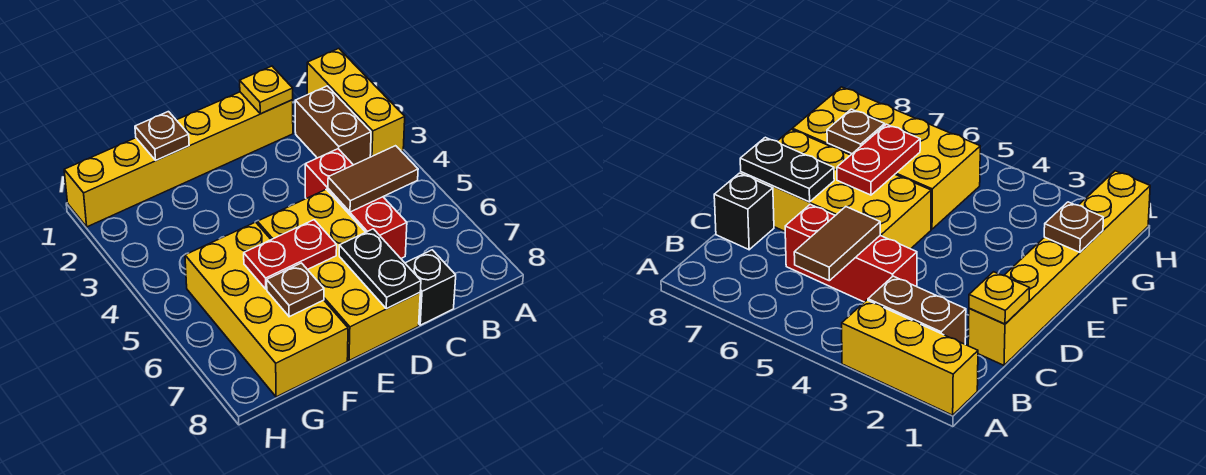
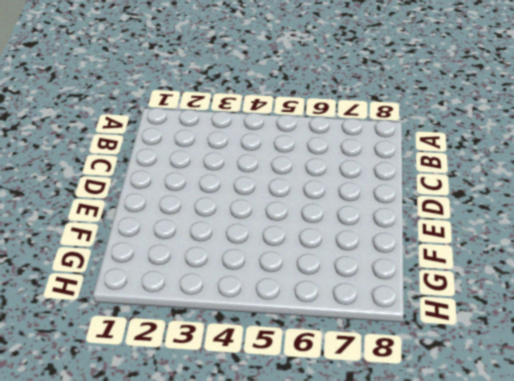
none -> yellow 1x3 brick [307,49,405,157]
none -> brown 1x2 brick [295,86,371,165]
none -> yellow 1x6 brick [64,92,293,227]

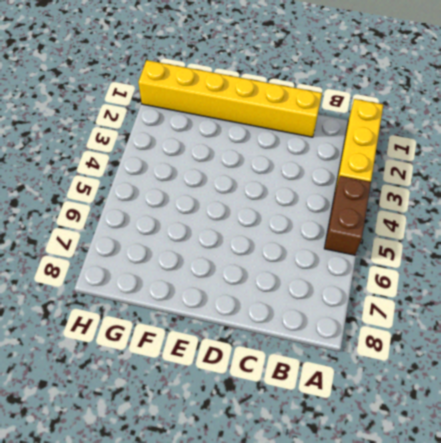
brown 1x2 brick [324,176,371,255] -> brown 1x2 brick moved to [295,86,371,165]
none -> red 1x3 brick [305,149,407,258]
none -> black 1x1 brick [405,250,456,325]
none -> yellow 2x4 brick [257,189,420,361]

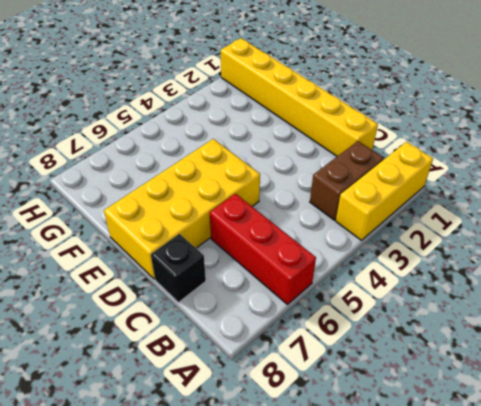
red 1x3 brick [210,194,316,304] -> red 1x3 brick turned to [305,149,407,258]
none -> yellow 2x4 brick [185,222,348,397]
none -> brown 1x2 tile [328,146,418,212]
none -> yellow 1x1 plate [240,66,293,114]

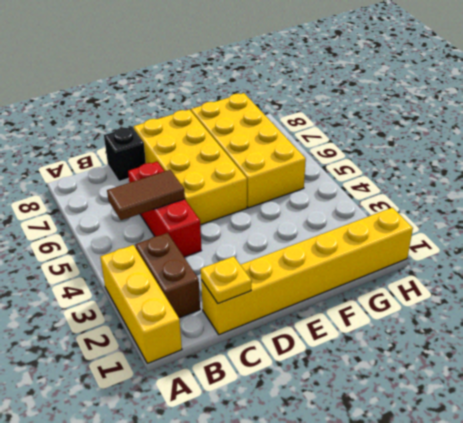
none -> black 1x2 plate [339,229,421,309]
none -> red 1x2 plate [244,220,337,289]
none -> brown 1x1 plate [135,112,189,160]

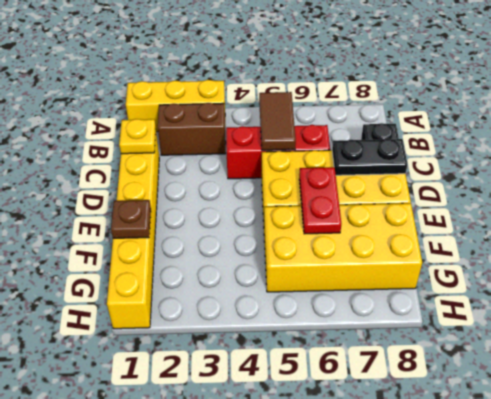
none -> brown 1x1 plate [267,263,324,317]

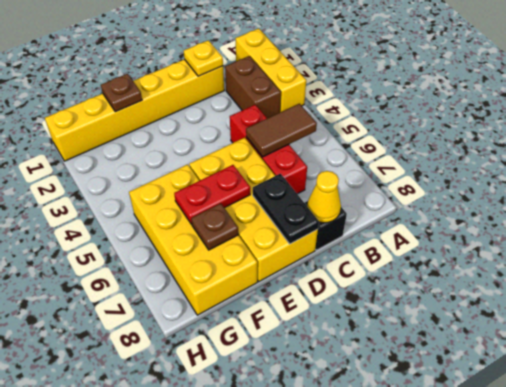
yellow 1x1 cone [307,171,341,223] -> none

